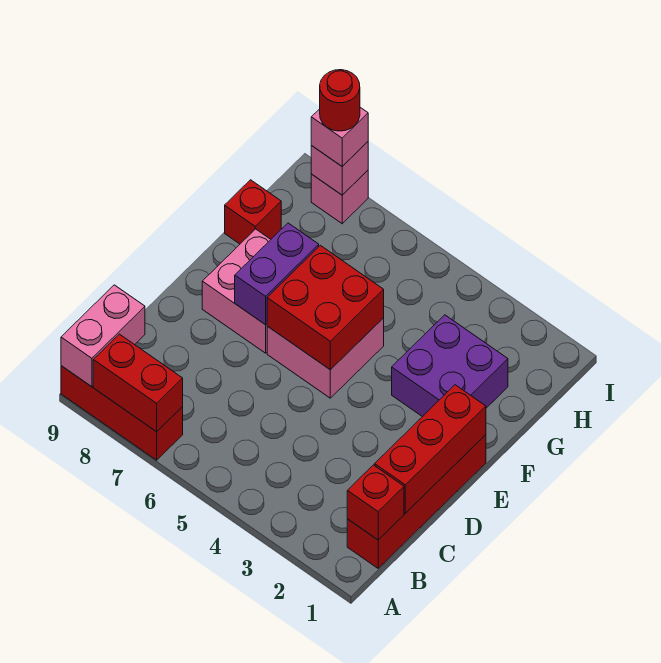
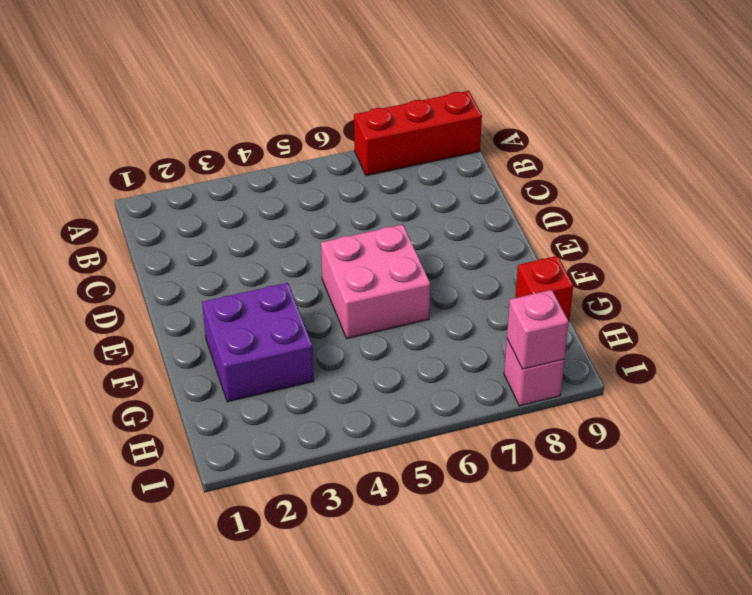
none -> red 1x4 brick [347,435,486,568]
none -> pink 2x2 brick [202,229,271,353]
none -> red 1x2 brick [93,334,183,432]

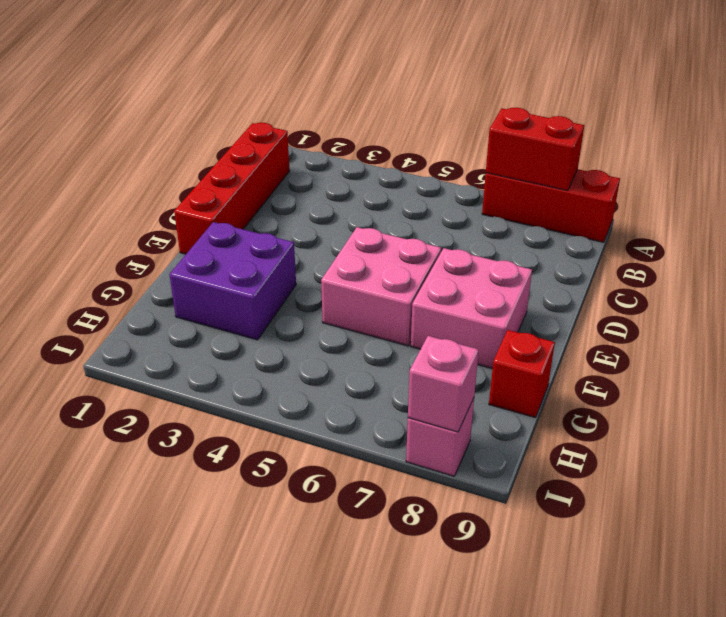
none -> pink 1x2 brick [61,285,145,387]
none -> red 1x1 brick [347,465,404,540]
none -> red 1x3 brick [375,385,486,513]

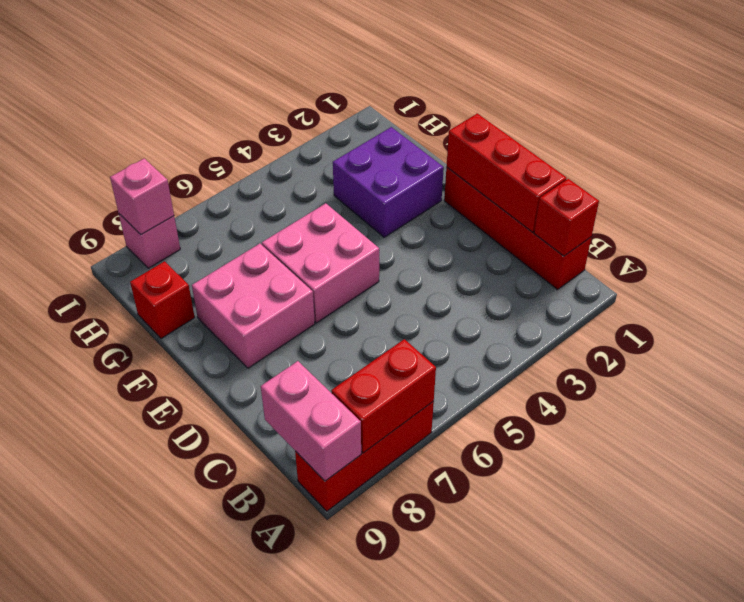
none -> red 2x2 brick [267,246,384,370]
none -> purple 1x2 brick [235,223,319,325]
none -> pink 1x1 brick [311,108,368,166]

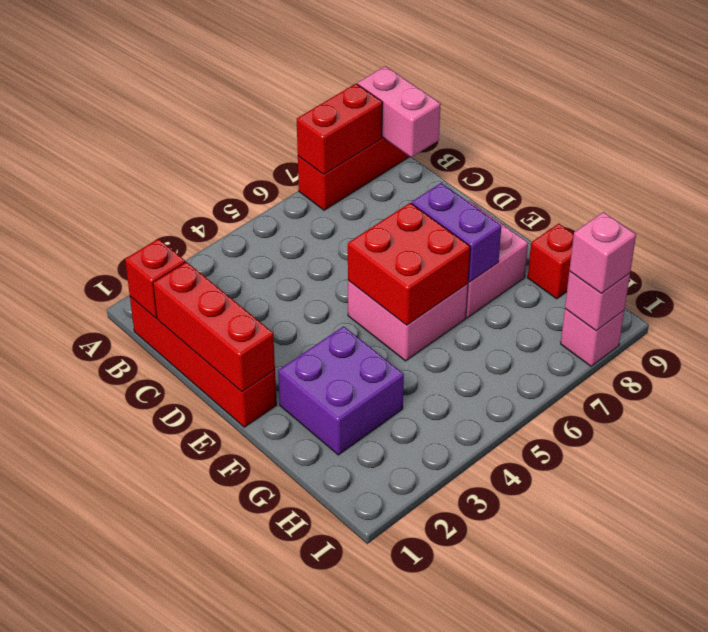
none -> red 1x1 round brick [320,70,360,131]

